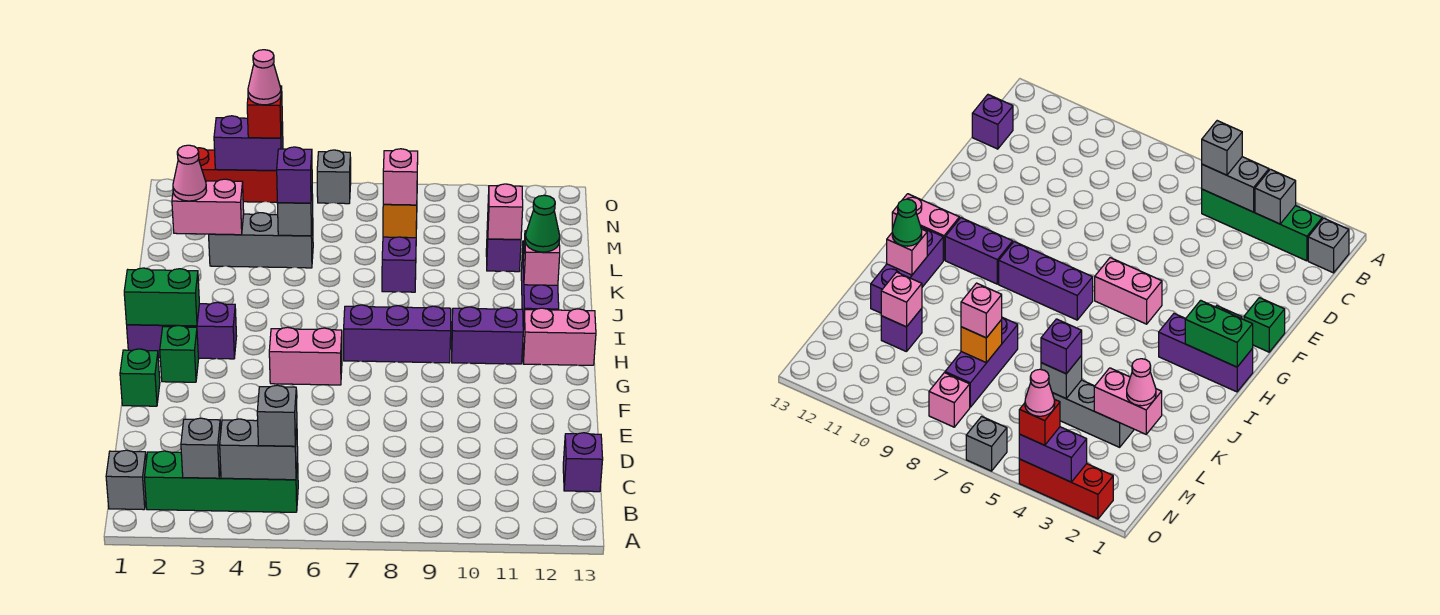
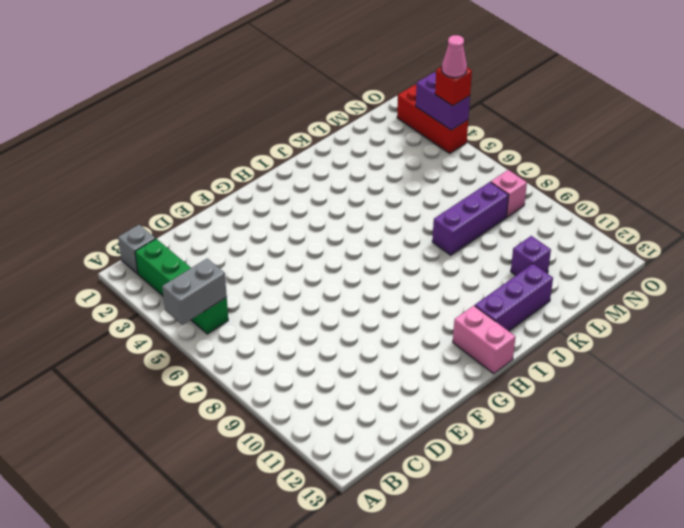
grey 1x2 brick [162,259,227,325] -> grey 1x2 brick turned to [220,419,298,480]
none -> purple 1x1 brick [563,433,603,492]
none -> green 1x1 brick [120,349,160,406]
none -> green 1x1 brick [160,326,199,382]
none -> pink 1x2 brick [269,327,342,385]

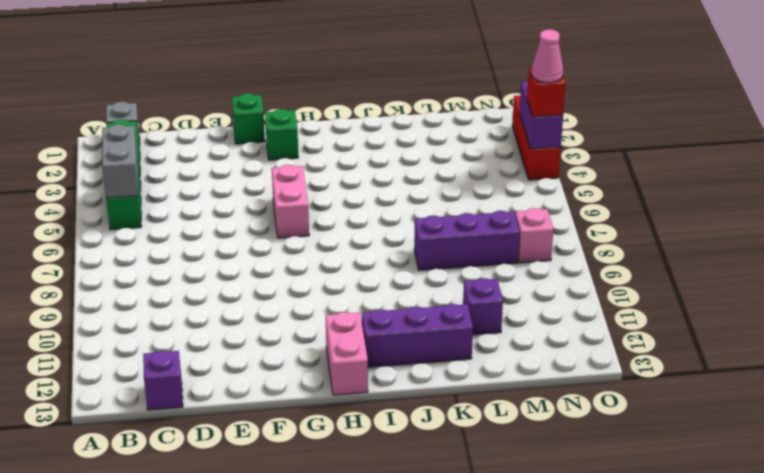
none -> purple 1x3 brick [127,302,237,359]
none -> purple 1x3 brick [344,305,451,363]
none -> purple 1x2 brick [452,307,523,364]
none -> grey 1x3 brick [209,213,313,268]

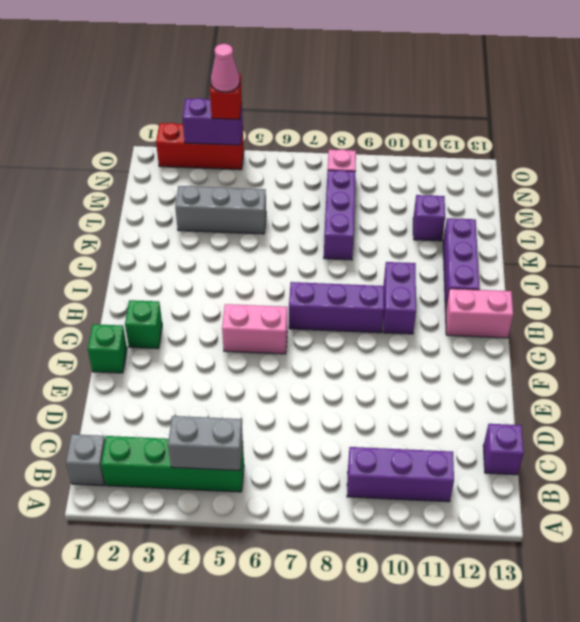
purple 1x3 brick [347,447,454,502] -> purple 1x3 brick moved to [127,302,237,359]
purple 1x2 brick [383,262,416,334] -> purple 1x2 brick turned to [452,307,523,364]
none -> grey 1x1 brick [317,150,351,204]
none -> grey 1x1 brick [181,418,221,478]
none -> green 1x2 brick [124,268,199,326]
none -> pink 1x1 brick [523,231,560,285]

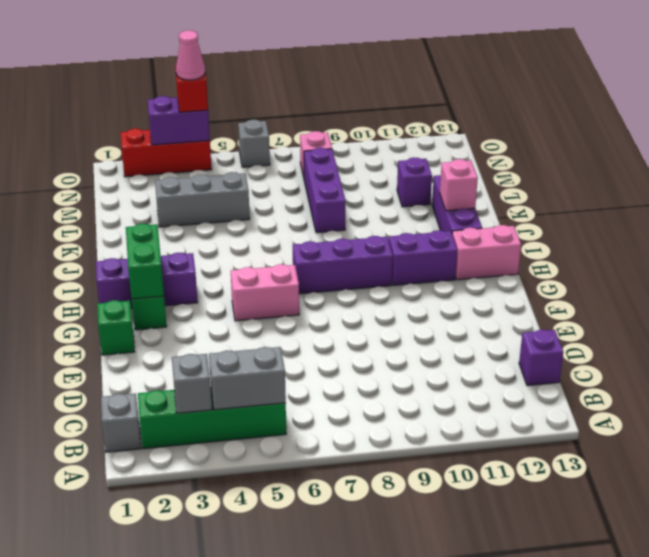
green 1x2 brick [126,224,164,299] -> green 1x2 brick turned to [124,268,199,326]
none -> pink 1x2 brick [172,179,244,235]
none -> grey 1x1 brick [277,194,313,236]
none -> orange 1x1 brick [383,204,417,238]
none -> pink 1x1 brick [488,184,523,239]

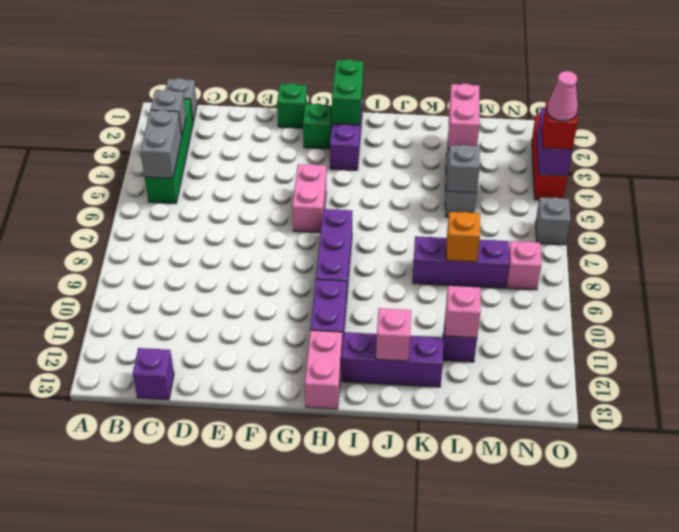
none -> grey 1x1 brick [257,385,297,446]
none -> green 1x1 cone [525,195,560,252]
none -> pink 1x1 cone [173,145,207,201]
none -> purple 1x1 brick [277,147,312,203]

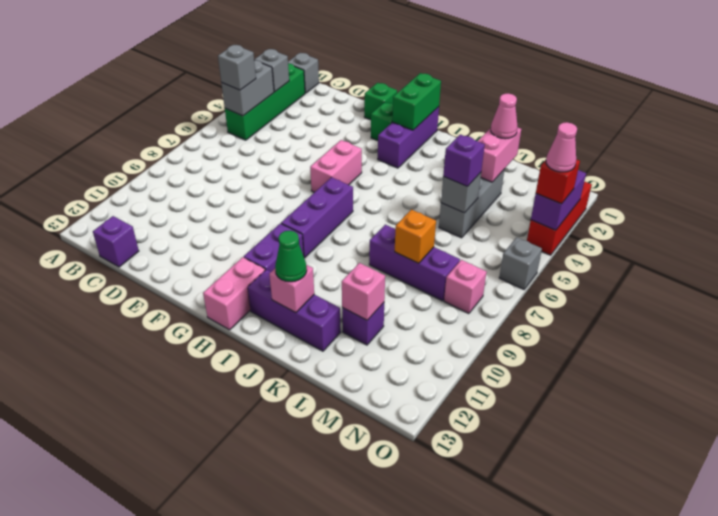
none -> pink 1x1 brick [383,149,418,205]

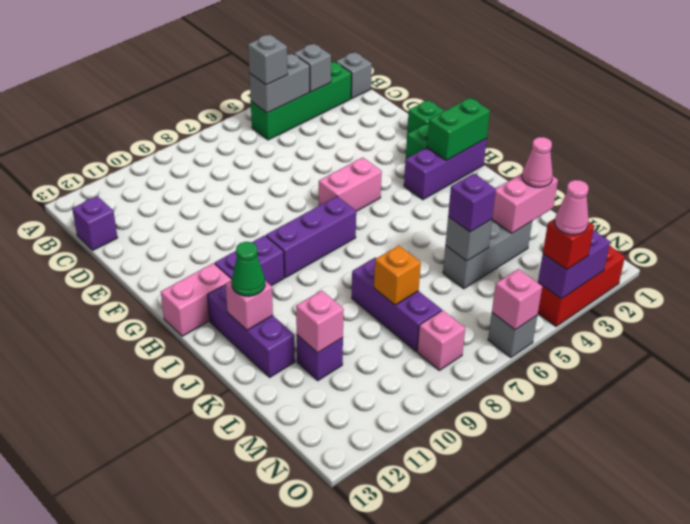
pink 1x1 brick [492,269,542,330] -> pink 1x1 brick moved to [383,149,418,205]

